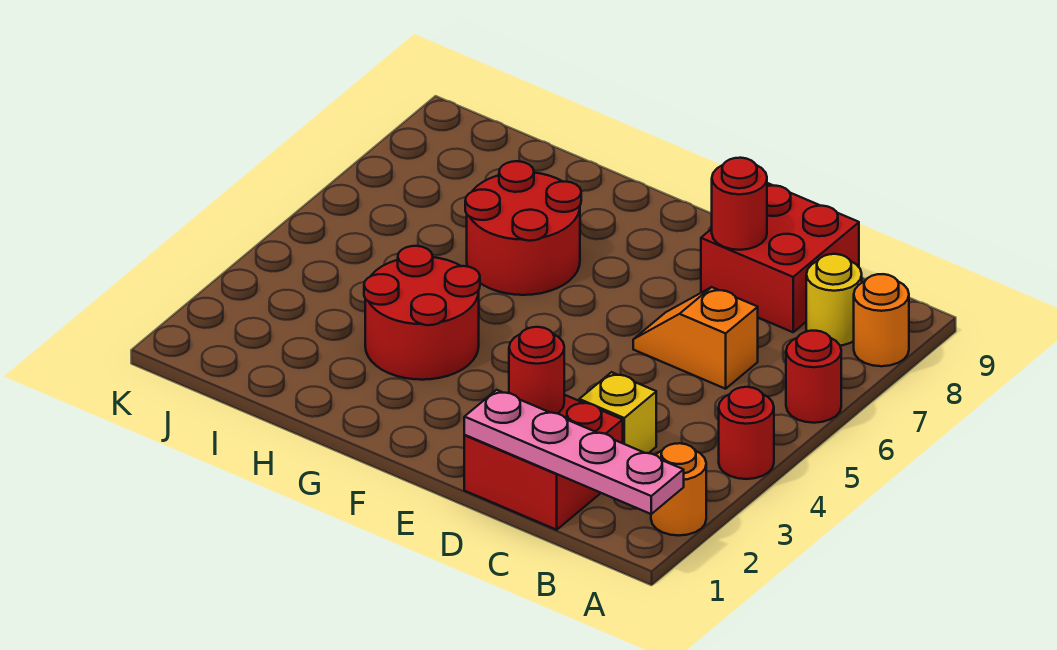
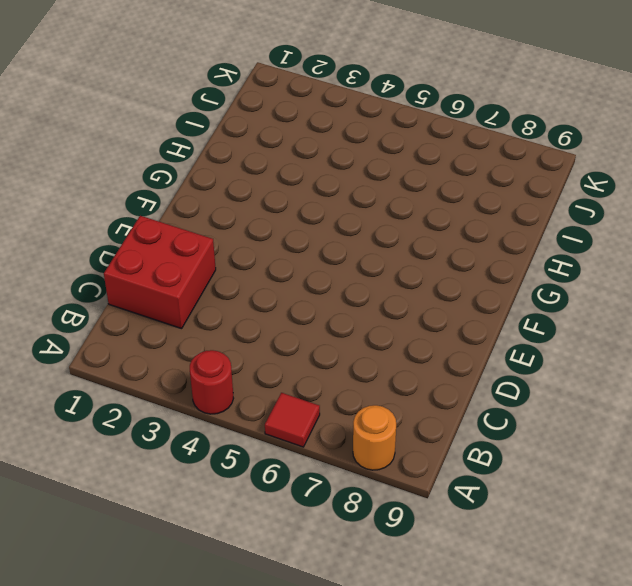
red 1x1 tile [265,393,320,447] -> red 1x1 round brick [786,331,841,423]
none -> orange 1x1 round brick [651,443,706,536]
none -> yellow 1x1 round brick [806,254,862,346]
none -> yellow 1x1 brick [579,372,656,453]

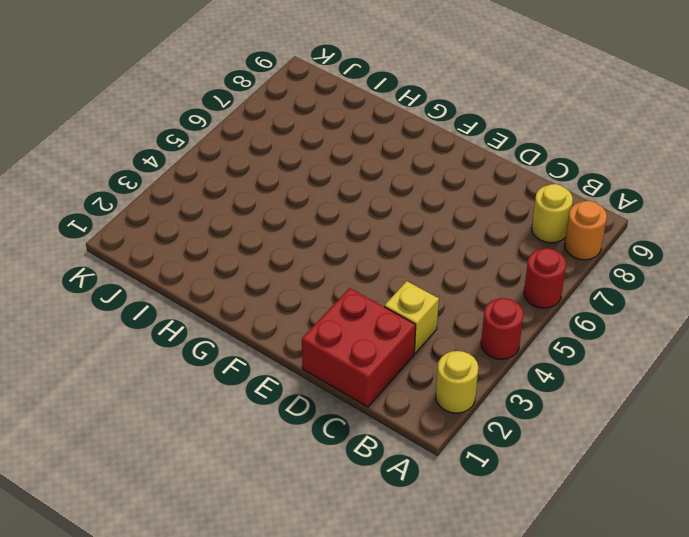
yellow 1x1 round brick [436,351,478,413] -> orange 1x1 round brick [651,443,706,536]
none -> orange 1x2 slope [633,287,758,389]
none -> red 2x2 brick [701,183,859,332]
none -> red 2x2 round brick [364,246,480,380]

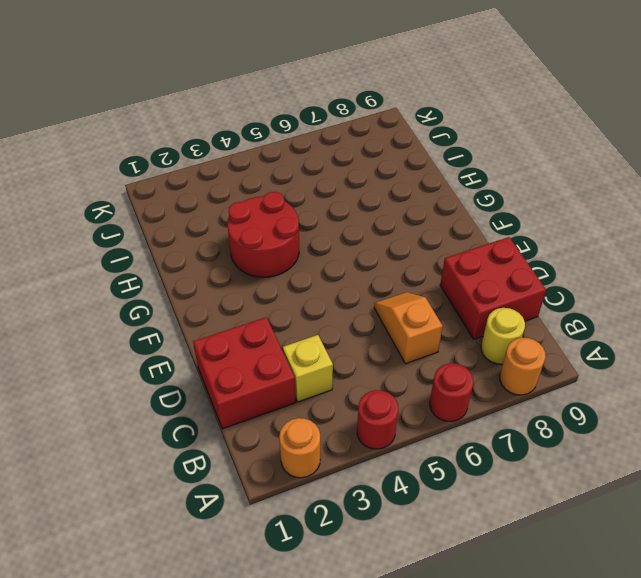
none -> red 2x2 round brick [465,161,581,295]
none -> pink 1x4 plate [464,390,684,514]
none -> red 1x1 round brick [509,327,564,413]

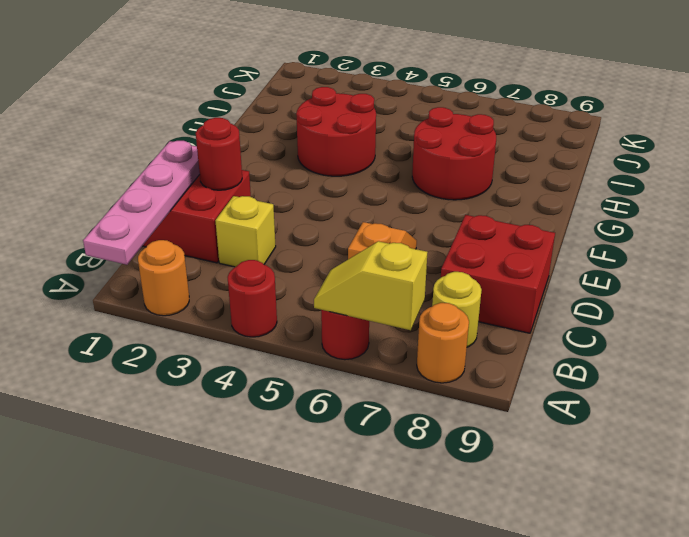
yellow 1x2 slope [314,241,427,330] -> none
none -> red 1x1 round brick [712,158,767,250]

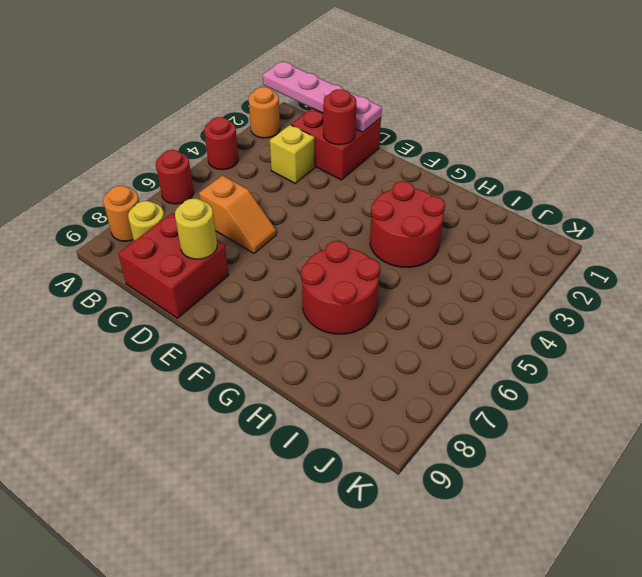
yellow 1x1 round brick [175,198,217,259] -> red 1x1 round brick [712,158,767,250]

